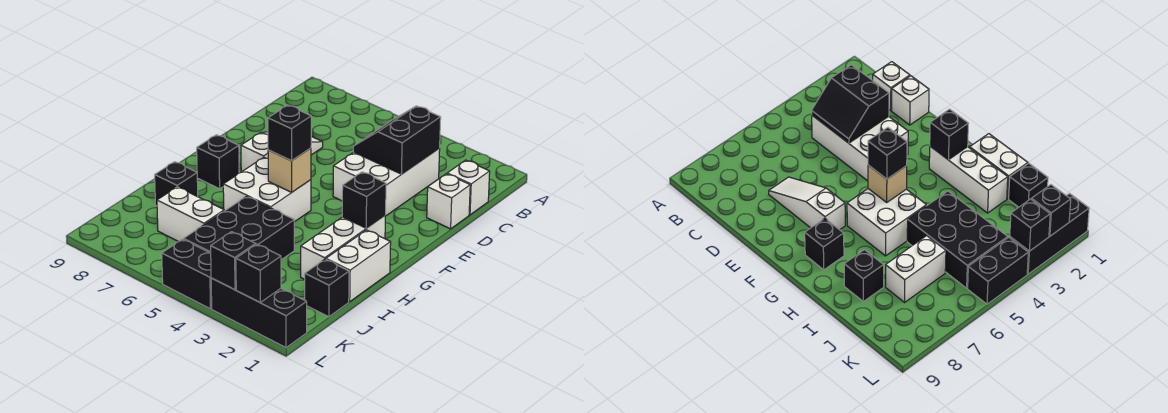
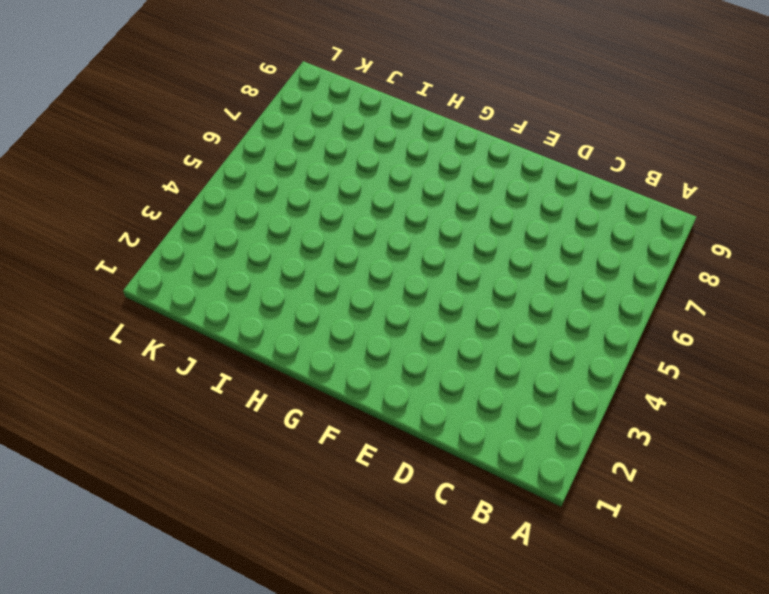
none -> white 1x1 brick [447,160,490,215]
none -> white 2x3 brick [333,148,440,216]
none -> white 1x1 brick [427,174,470,229]

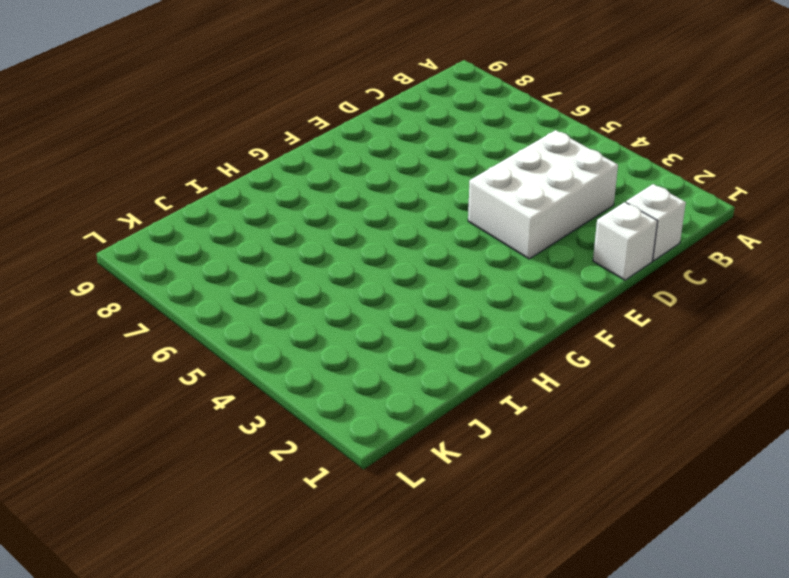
none -> white 1x3 slope [241,132,323,172]
none -> white 1x3 brick [301,215,386,279]
none -> white 2x2 brick [223,157,311,222]

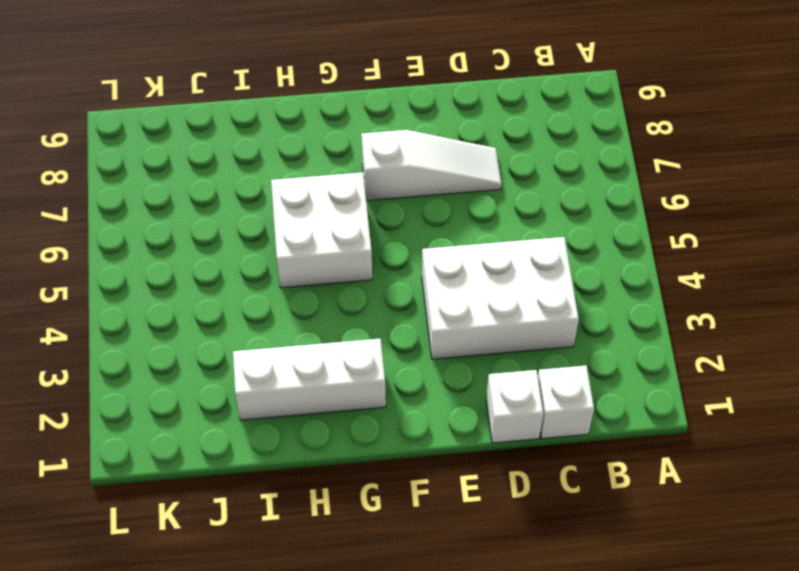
none -> black 1x1 brick [197,135,239,189]
none -> white 1x2 brick [326,230,391,302]
none -> black 2x3 brick [184,196,294,260]

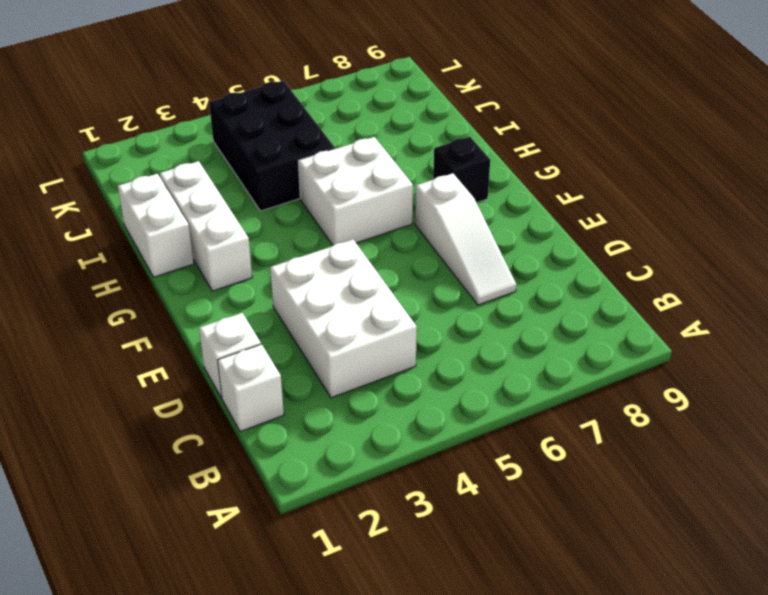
none -> black 1x1 brick [155,162,198,206]
none -> black 1x1 brick [305,259,349,317]
none -> white 1x2 brick [157,187,224,242]

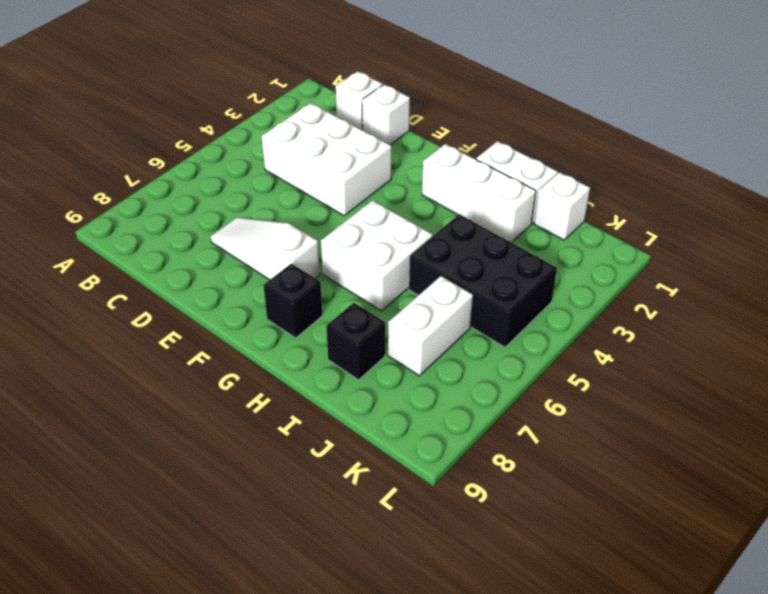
white 1x1 brick [534,172,590,240] -> black 1x1 brick [305,259,349,317]
none -> black 1x3 brick [211,278,307,348]
none -> black 1x2 brick [162,239,212,309]
none -> black 2x2 slope [353,106,441,174]

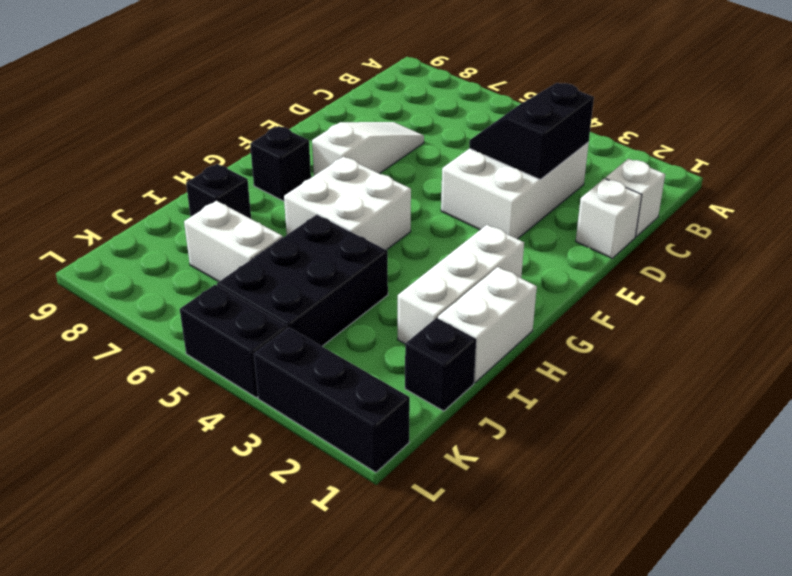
none -> black 1x1 brick [342,172,386,228]
none -> tan 1x1 brick [268,148,311,192]
none -> black 1x1 brick [236,244,281,302]

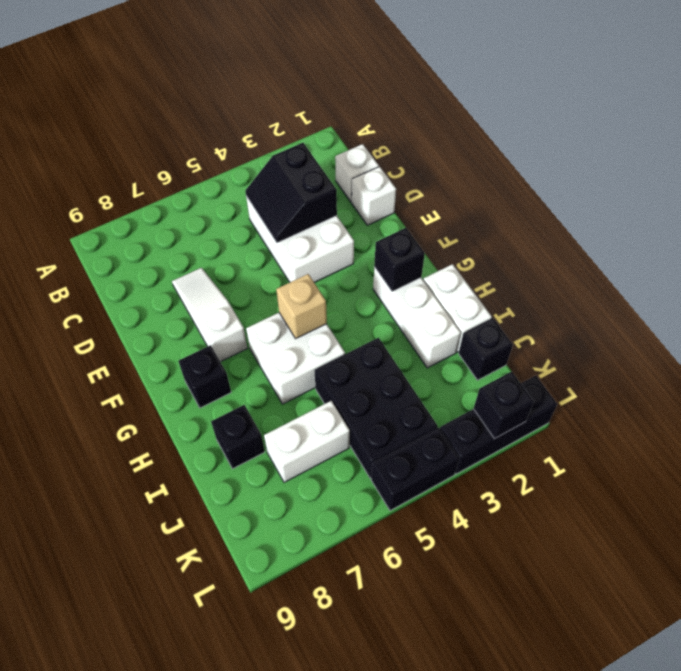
none -> black 1x1 brick [211,232,256,290]
none -> black 1x1 brick [268,105,311,161]

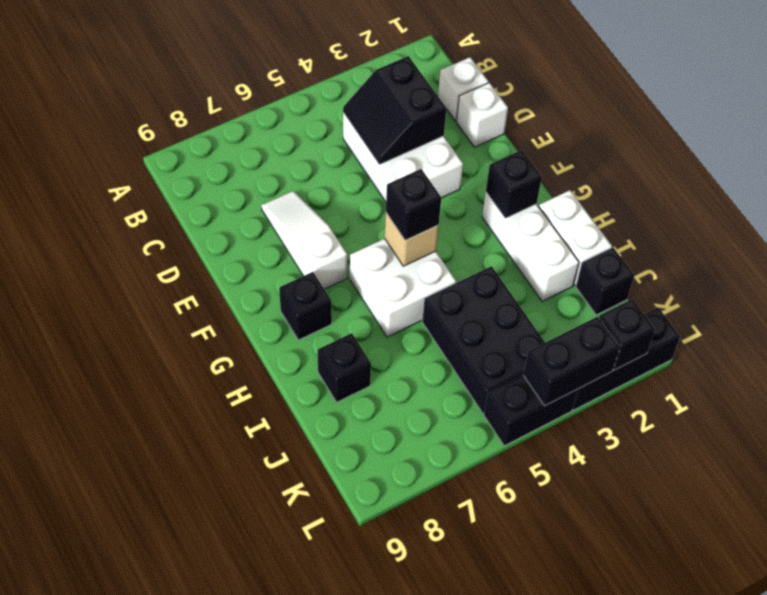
black 1x2 brick [523,317,620,406] -> black 1x1 brick [211,232,256,290]
none -> white 1x2 brick [157,187,224,242]

